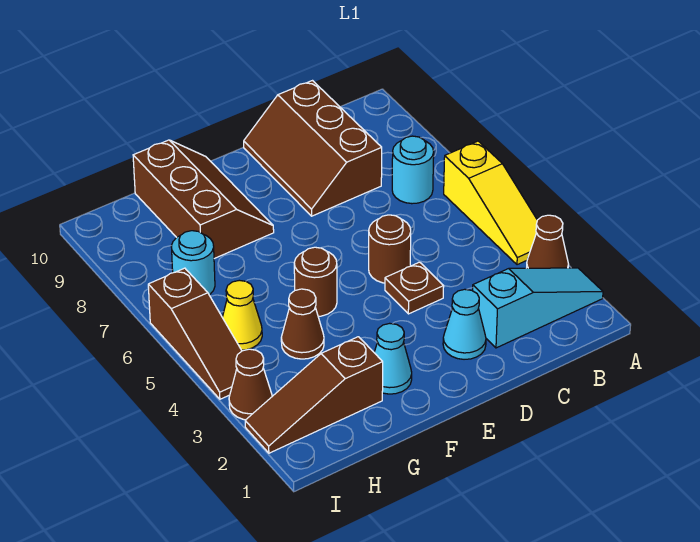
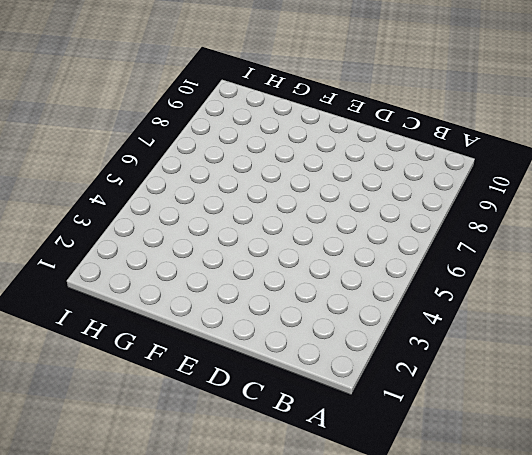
none -> cyan 1x3 slope [473,268,603,348]
none -> brown 1x1 cone [527,215,569,268]
none -> yellow 1x3 slope [444,141,537,265]

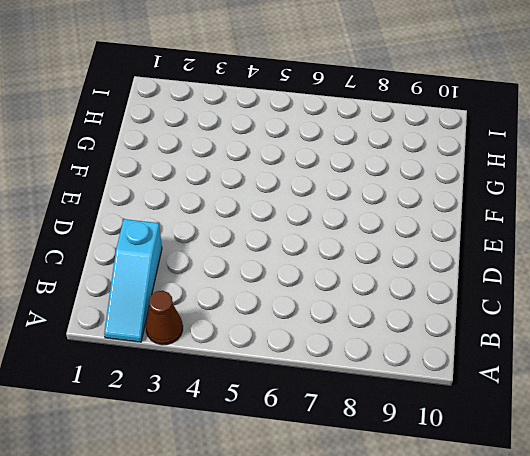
none -> yellow 1x3 slope [444,141,537,265]
none -> cyan 1x1 round brick [392,136,434,204]
none -> brown 2x3 slope [244,81,382,216]

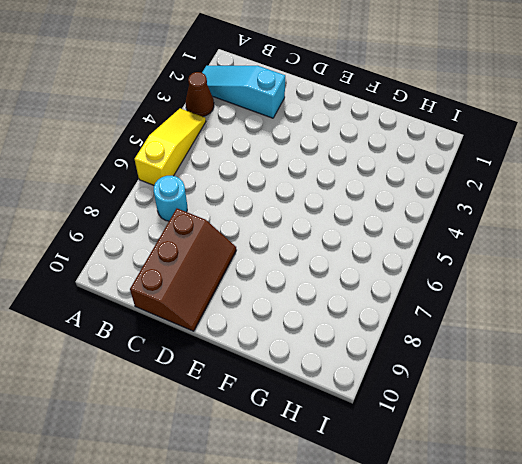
none -> cyan 1x1 cone [443,289,486,359]
none -> brown 1x1 plate [385,262,444,314]
none -> brown 1x1 round brick [369,215,411,283]

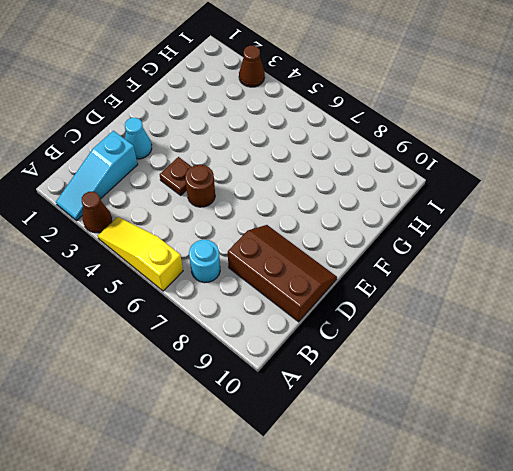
none -> cyan 1x1 cone [374,323,412,394]
none -> brown 1x1 round brick [294,247,337,316]
none -> brown 2x3 slope [133,140,274,259]

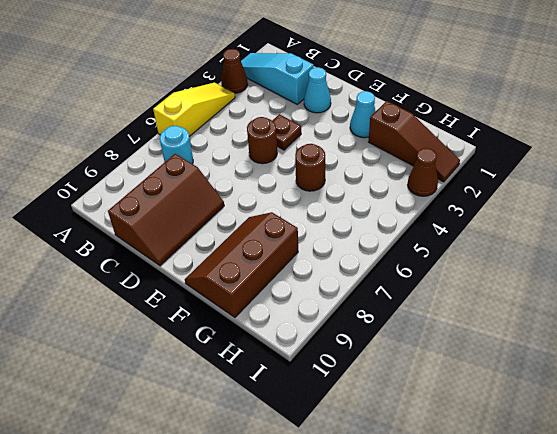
none -> brown 1x1 cone [281,289,324,359]
none -> yellow 1x1 cone [222,280,262,350]
none -> cyan 1x1 round brick [171,231,215,295]

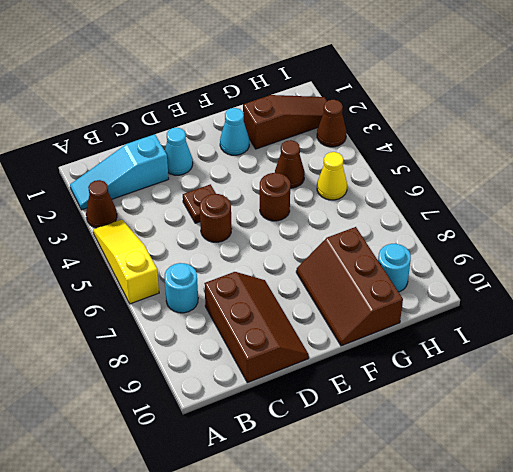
cyan 1x1 round brick [378,244,411,292] -> cyan 1x1 round brick moved to [171,231,215,295]
none -> brown 1x3 slope [148,268,242,399]

